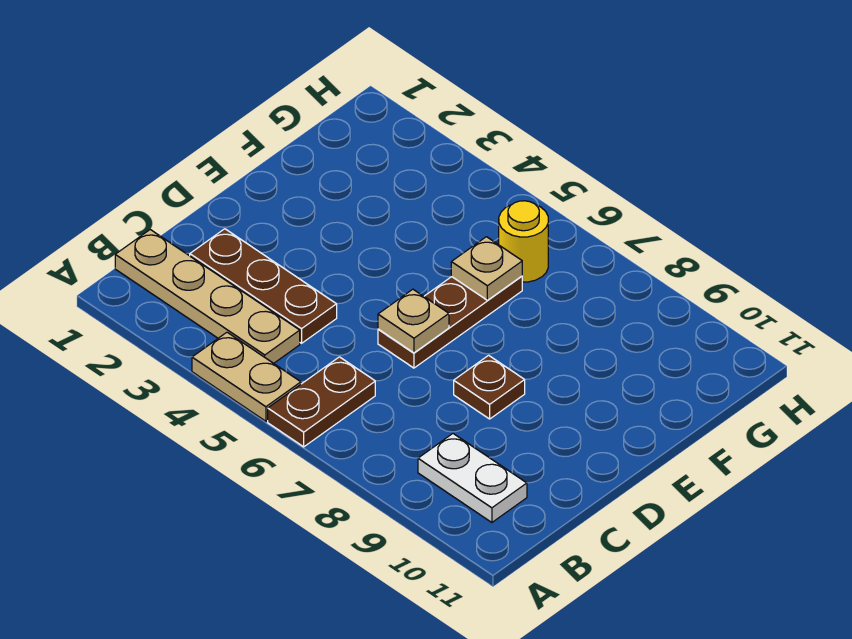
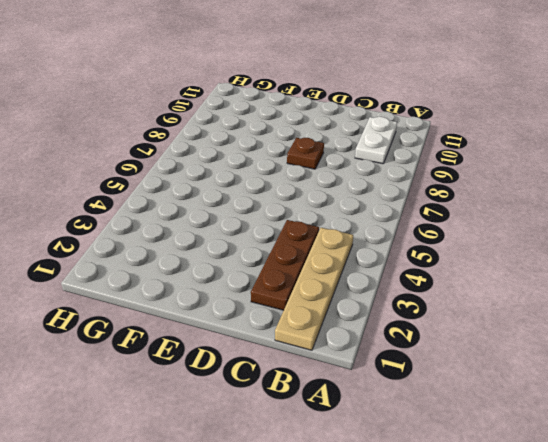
none -> tan 1x2 plate [192,332,301,421]
none -> brown 1x2 plate [268,357,375,447]

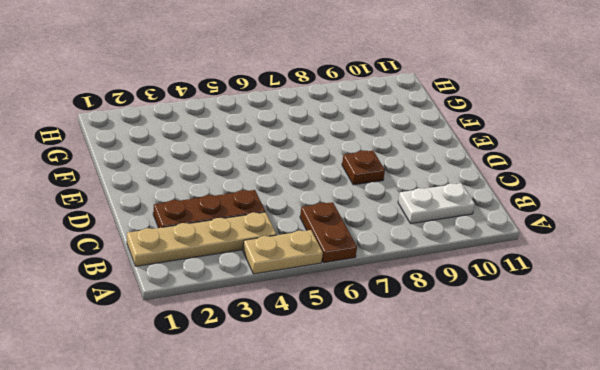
none -> brown 1x3 plate [378,276,522,368]
none -> yellow 1x1 round brick [499,201,548,282]

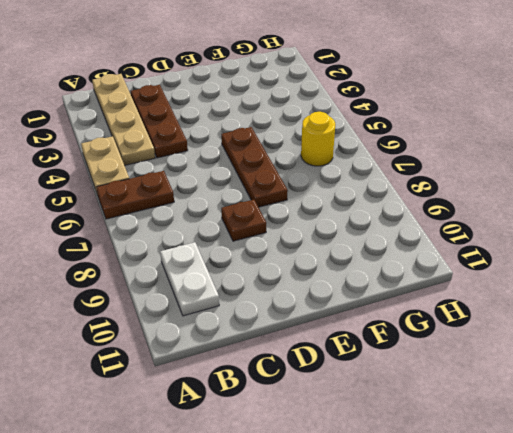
brown 1x3 plate [221,127,288,207] -> brown 1x3 plate turned to [378,276,522,368]
none -> tan 1x1 plate [378,289,449,353]
none -> tan 1x1 plate [451,237,522,300]

